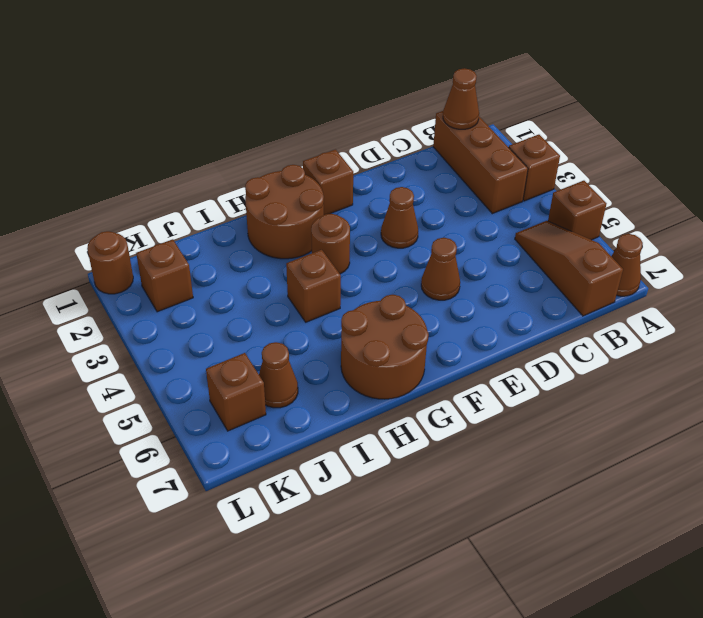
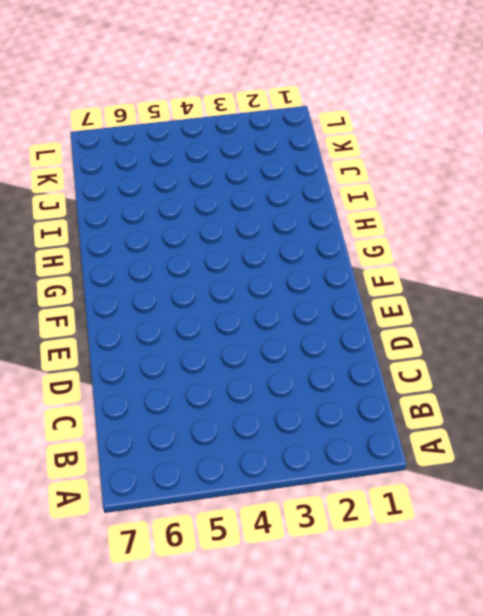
none -> brown 1x1 brick [509,135,560,201]
none -> brown 1x1 brick [548,181,606,240]
none -> brown 1x1 cone [611,234,643,296]

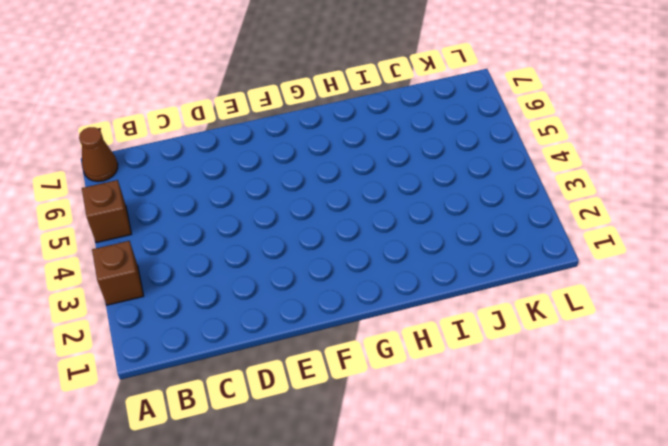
none -> brown 1x3 brick [433,111,528,214]
none -> brown 1x3 slope [515,221,623,316]
none -> brown 1x1 cone [381,187,418,248]

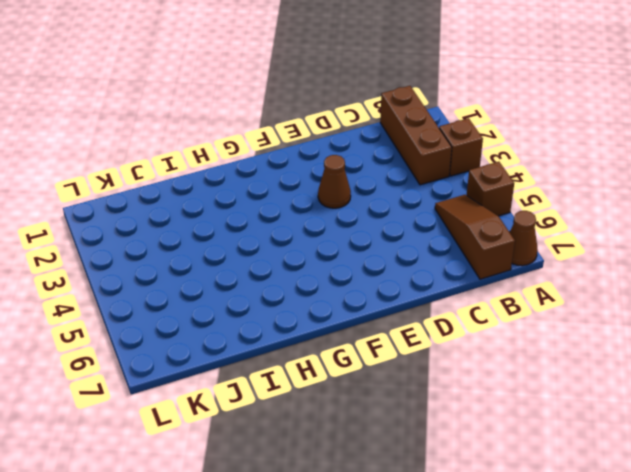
none -> brown 1x1 cone [421,238,460,300]
none -> brown 1x1 brick [303,150,353,215]
none -> brown 2x2 round brick [245,165,324,259]

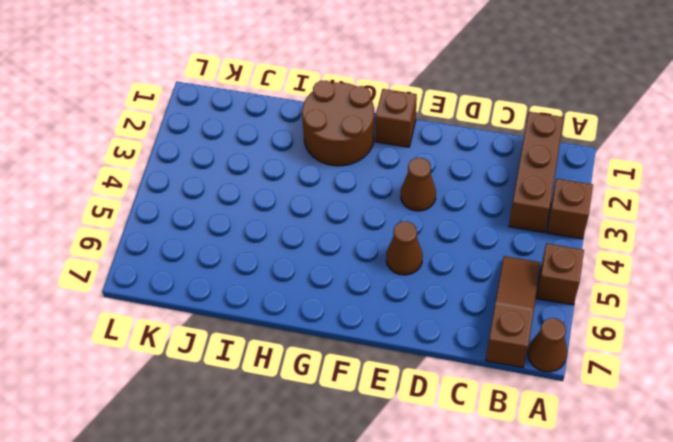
none -> brown 1x1 round brick [311,214,350,274]
none -> brown 2x2 round brick [341,295,429,399]
none -> brown 1x1 brick [286,250,341,322]

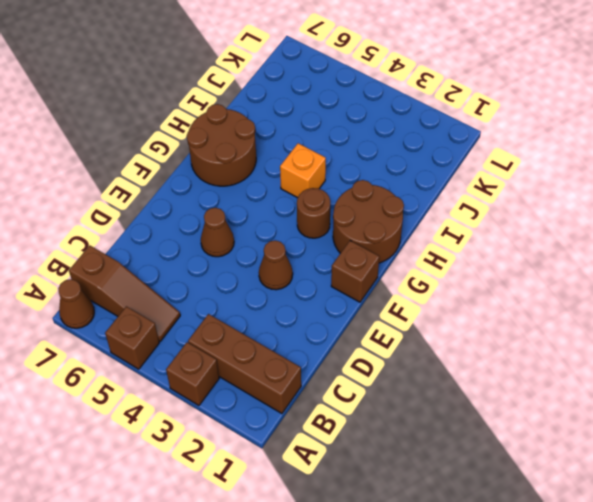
orange 1x1 brick [280,143,326,198] -> brown 1x1 brick [286,250,341,322]
none -> brown 1x1 cone [259,342,298,408]
none -> brown 1x1 brick [136,239,193,312]
none -> brown 1x1 brick [206,353,266,431]

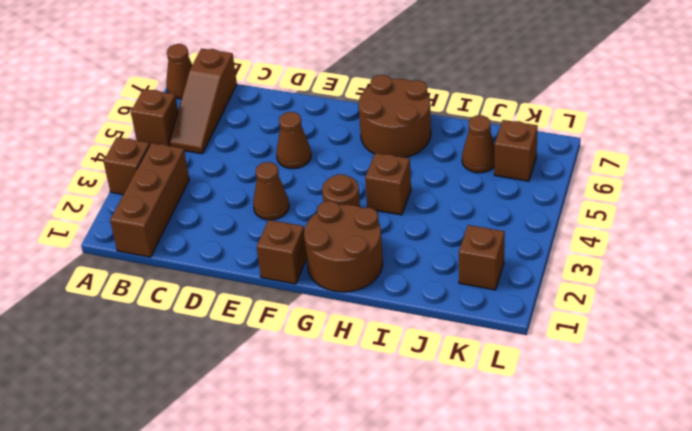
none -> brown 1x1 round brick [87,231,133,294]
none -> brown 1x1 cone [443,68,479,129]

